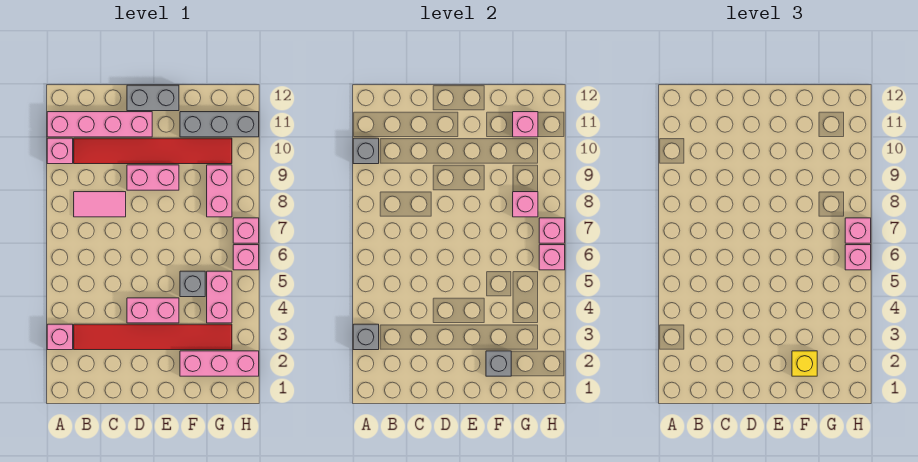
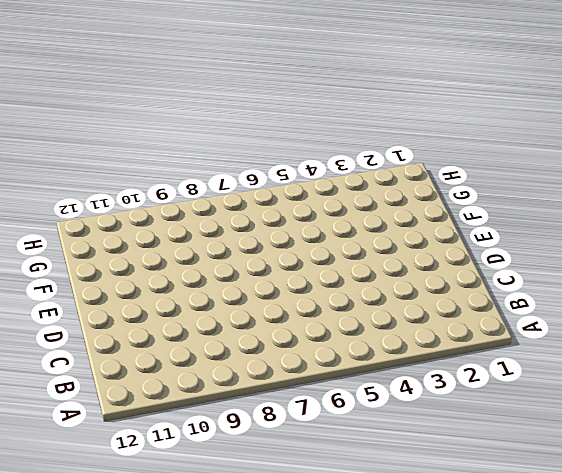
none -> pink 1x1 brick [47,324,73,350]
none -> pink 1x1 brick [47,138,73,164]
none -> pink 1x4 brick [47,112,152,137]

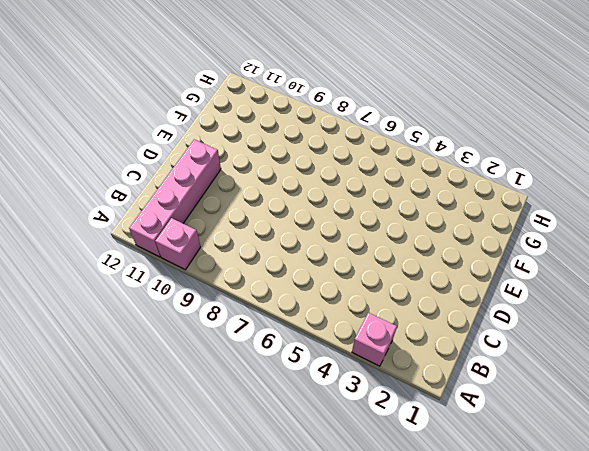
none -> red 1x6 tile [74,324,232,350]
none -> pink 1x2 tile [74,192,126,217]
none -> red 1x6 tile [74,138,232,164]

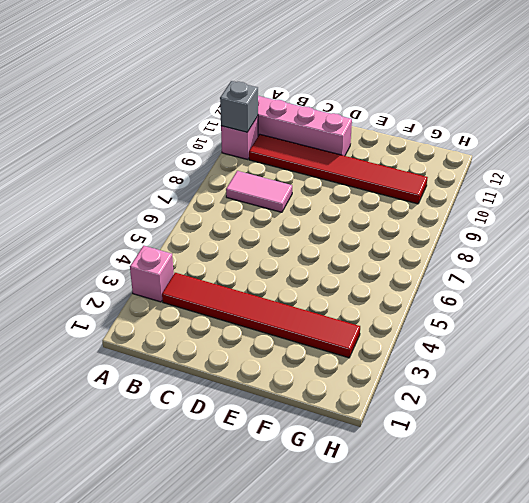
none -> pink 1x2 brick [127,298,179,323]
none -> pink 1x2 brick [127,165,179,190]
none -> grey 1x2 brick [127,85,179,111]

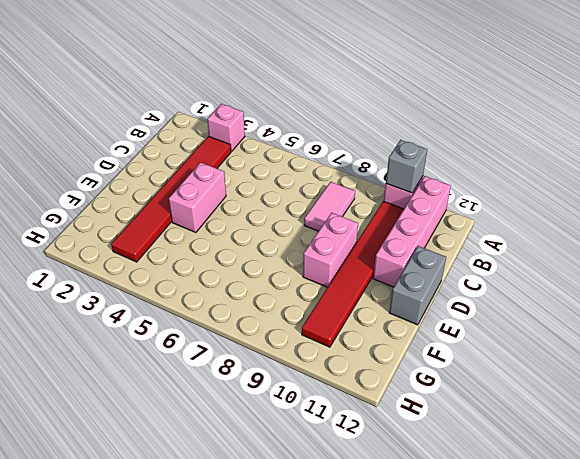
none -> pink 1x3 brick [180,351,259,376]
none -> grey 1x1 brick [180,271,205,297]
none -> grey 1x3 brick [180,112,259,137]

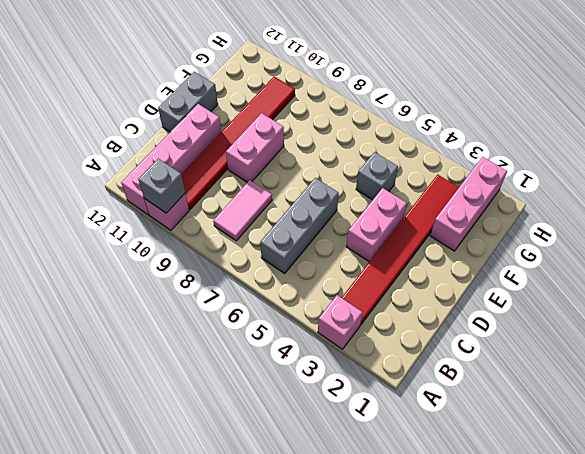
grey 1x3 brick [260,178,339,273] -> grey 1x3 brick moved to [180,112,259,137]
none -> pink 1x2 brick [207,271,232,323]
none -> pink 1x2 brick [207,165,232,217]
none -> pink 1x1 brick [233,245,259,270]

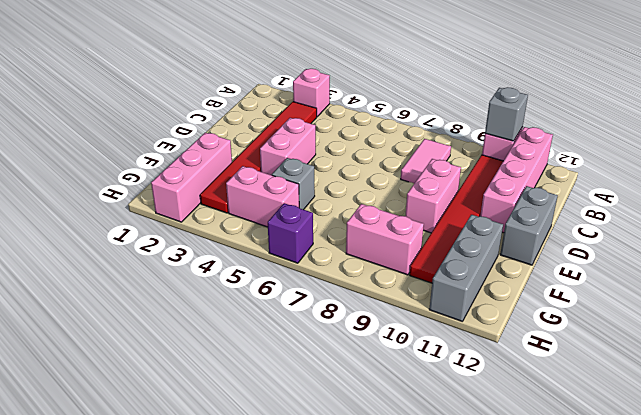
purple 1x1 brick [268,203,313,263] -> pink 1x1 brick [233,245,259,270]
none -> pink 1x1 brick [233,218,259,243]
none -> grey 1x1 brick [353,324,379,350]
none -> grey 1x1 brick [486,351,511,376]

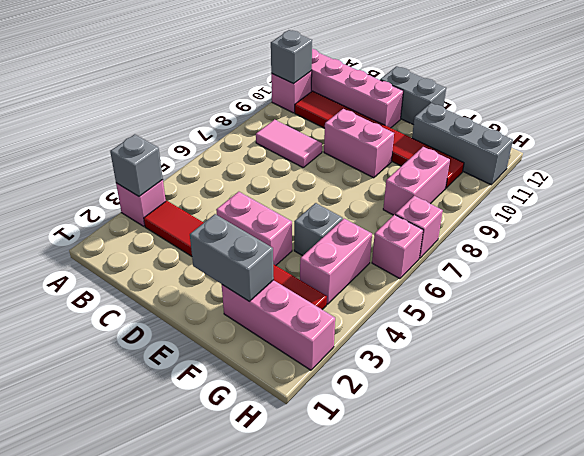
grey 1x2 brick [190,214,274,301] -> grey 1x1 brick [486,351,511,376]
none -> pink 1x1 brick [513,192,538,217]
none -> pink 1x1 brick [513,112,538,137]
none -> pink 1x1 brick [539,245,565,270]

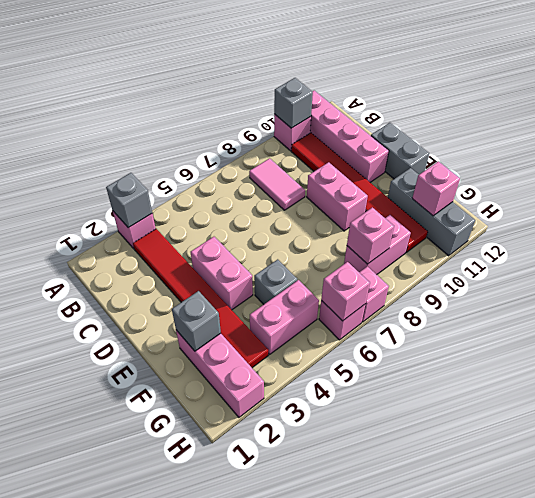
none -> pink 1x1 brick [539,218,565,243]
none -> yellow 1x1 brick [792,351,817,376]
none -> pink 1x1 brick [845,245,871,270]

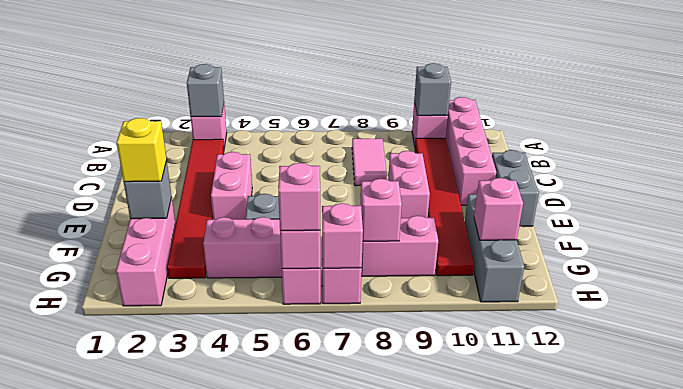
none -> pink 1x1 brick [845,218,871,243]

